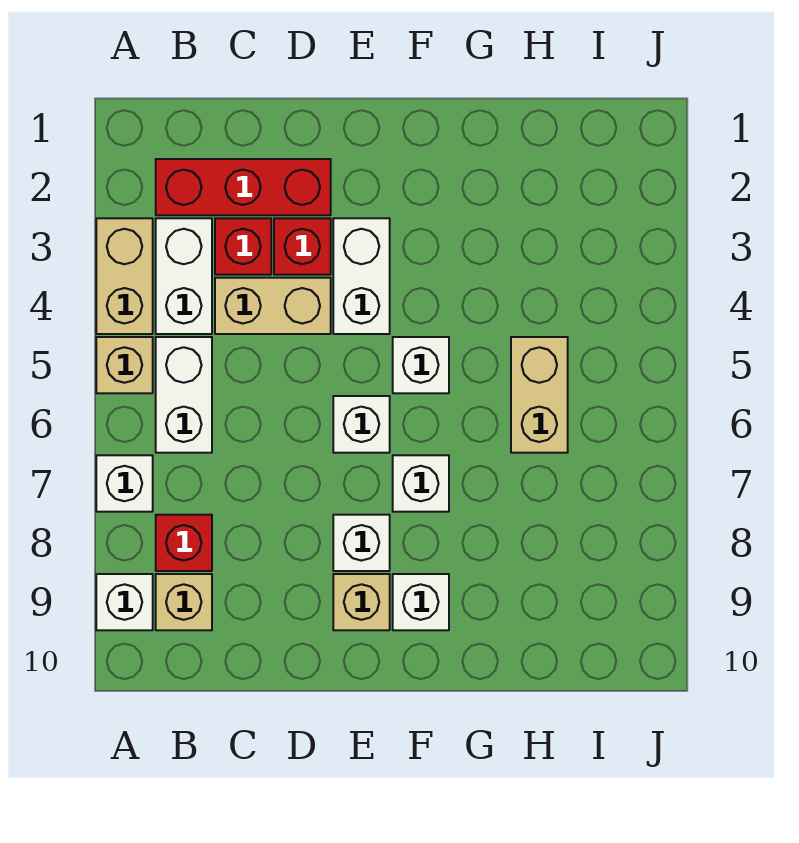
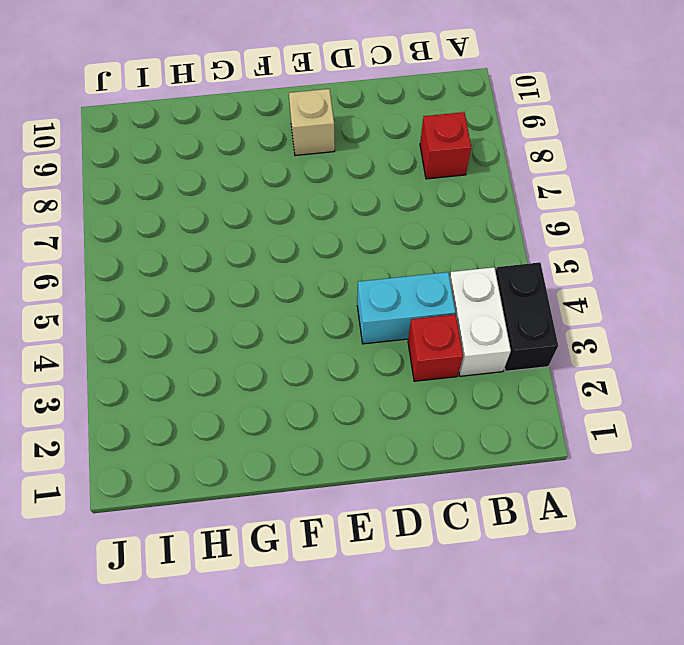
black 1x2 brick [496,262,558,371] -> tan 1x2 brick [96,218,153,334]
cyan 1x2 brick [357,272,455,344] -> tan 1x2 brick [215,278,331,334]
none -> tan 1x1 brick [96,337,153,393]
none -> white 1x1 brick [96,455,153,512]
none -> white 1x1 brick [96,574,153,630]

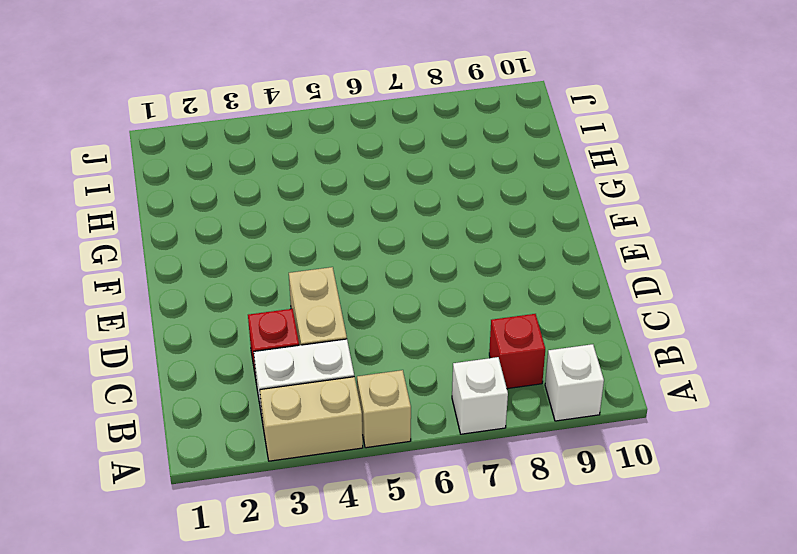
none -> red 1x3 brick [156,159,331,215]
none -> white 1x2 brick [156,337,212,453]
none -> tan 1x1 brick [156,574,212,630]

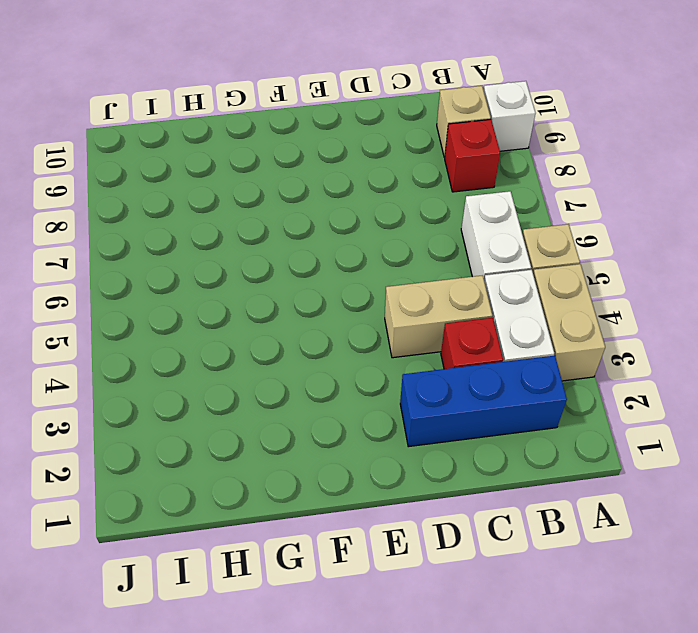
blue 1x3 brick [400,356,567,447] -> red 1x3 brick [156,159,331,215]
none -> white 1x1 brick [96,455,153,512]
none -> red 1x1 brick [274,218,331,275]
none -> white 1x2 brick [333,218,390,334]

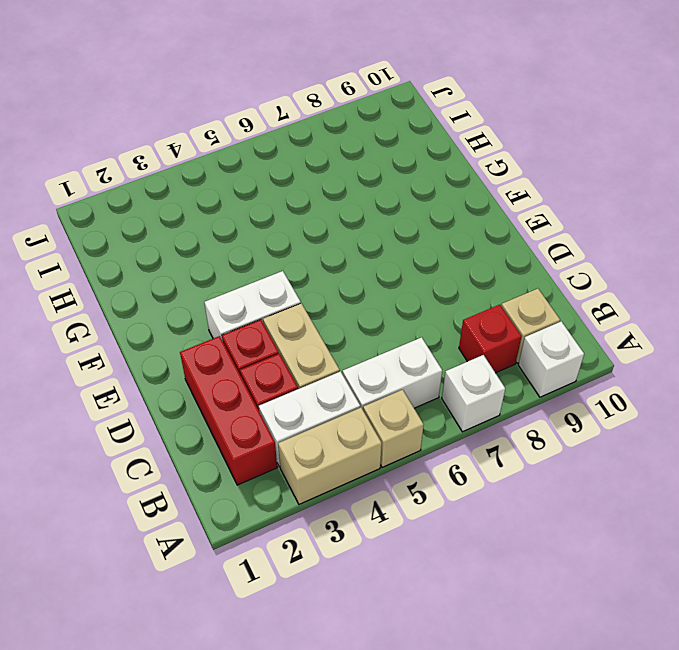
none -> white 1x1 brick [333,396,390,453]
none -> white 1x1 brick [333,515,390,571]
none -> tan 1x1 brick [333,574,390,630]

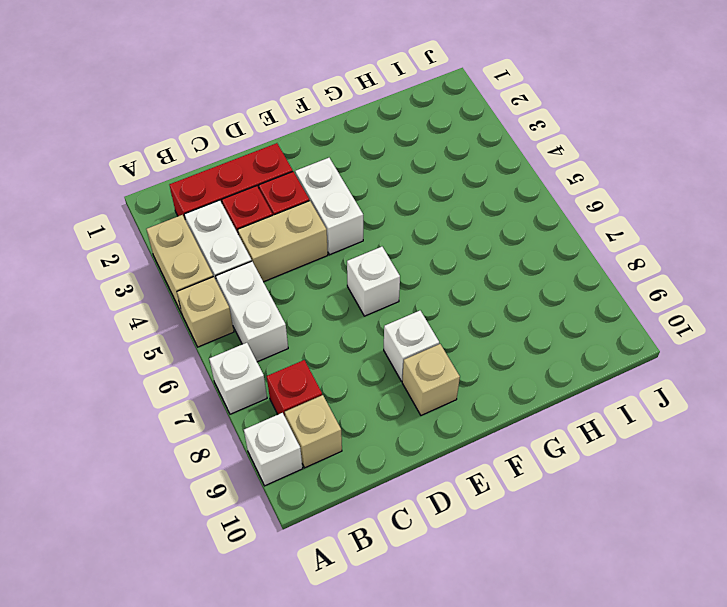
none -> white 1x1 brick [393,337,449,393]
none -> white 1x1 brick [393,455,449,512]
none -> white 1x1 brick [393,574,449,630]

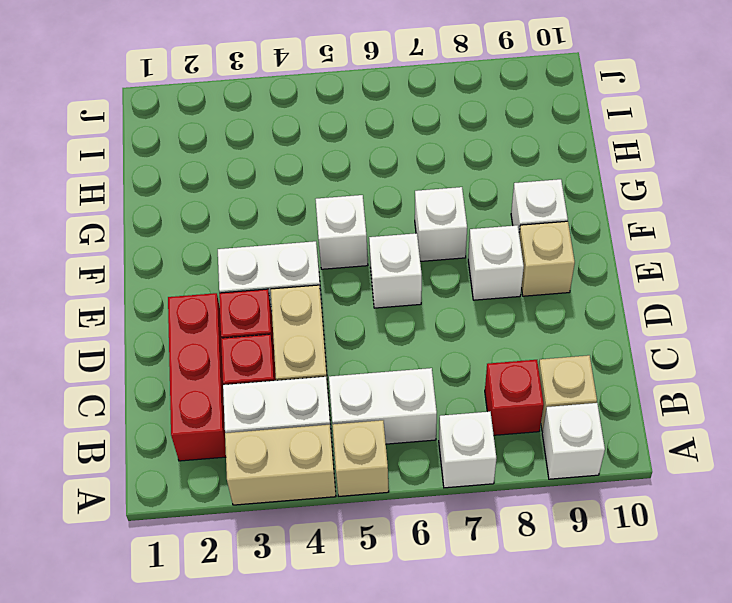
none -> tan 1x2 brick [511,337,568,453]

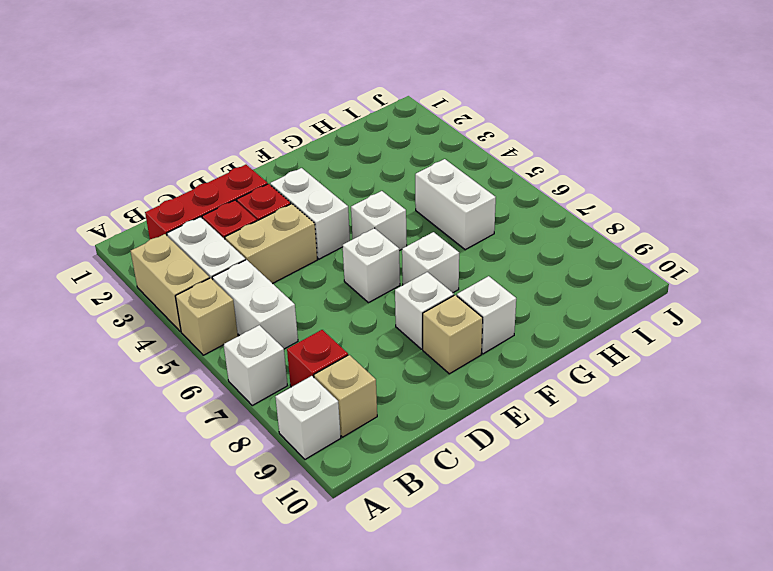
white 1x2 brick [415,159,496,250] -> tan 1x2 brick [511,337,568,453]

